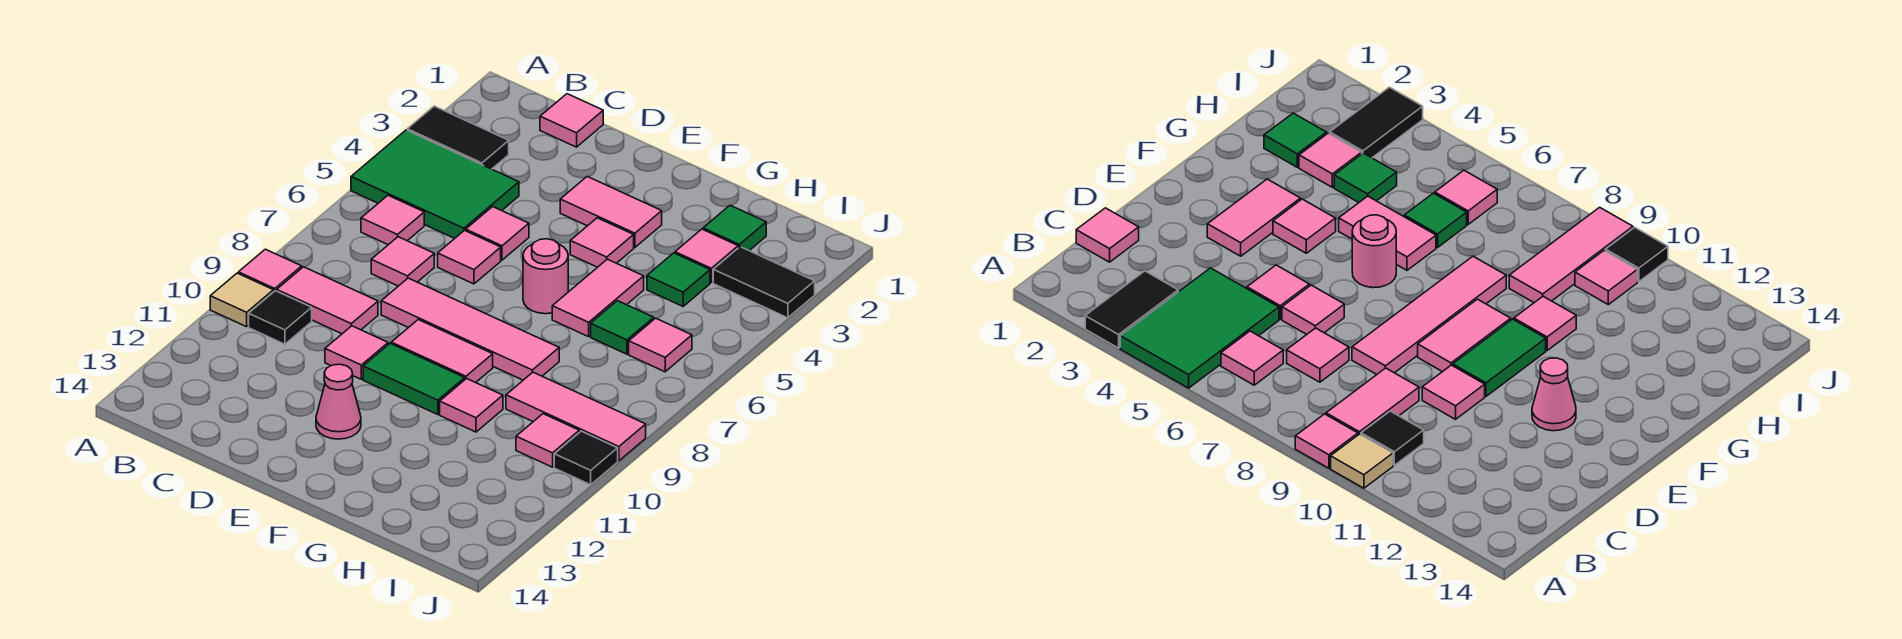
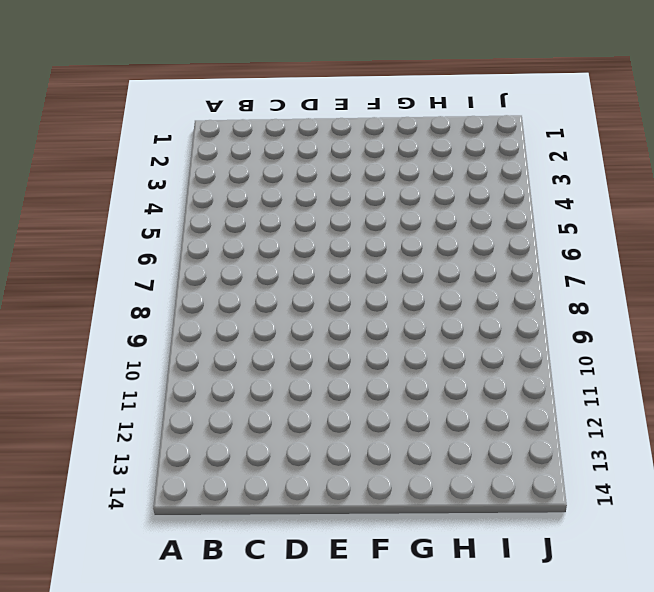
none -> black 1x2 tile [407,106,509,169]
none -> green 2x3 tile [351,130,519,238]
none -> pink 1x1 tile [238,249,302,292]
none -> tan 1x1 tile [210,273,273,327]

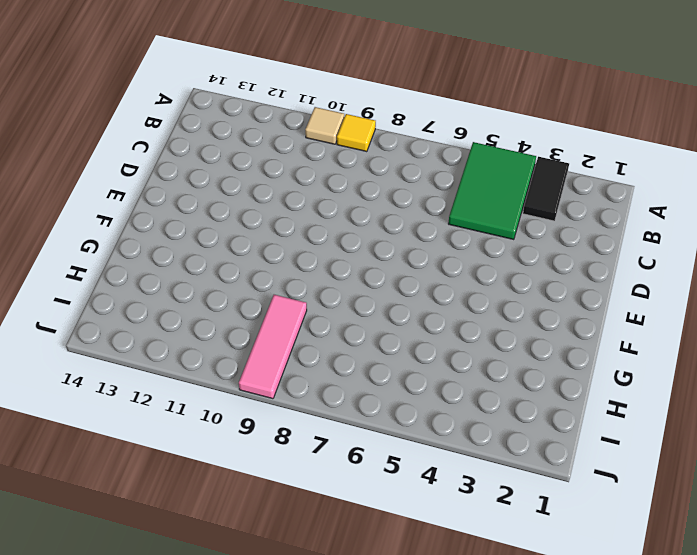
yellow 1x1 tile [337,114,376,152] -> pink 1x1 tile [238,249,302,292]
none -> pink 1x1 tile [361,195,424,245]
none -> pink 1x2 tile [277,267,378,334]
none -> black 1x1 tile [249,291,312,344]
none -> pink 1x1 tile [540,94,603,147]

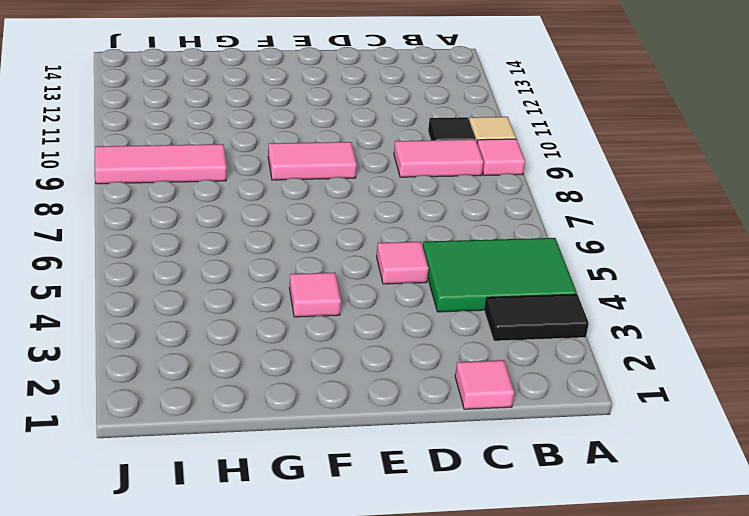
none -> pink 1x1 tile [361,195,424,245]
none -> pink 1x1 tile [371,237,434,286]
none -> pink 1x1 tile [438,231,501,284]
none -> pink 1x4 tile [381,278,559,380]

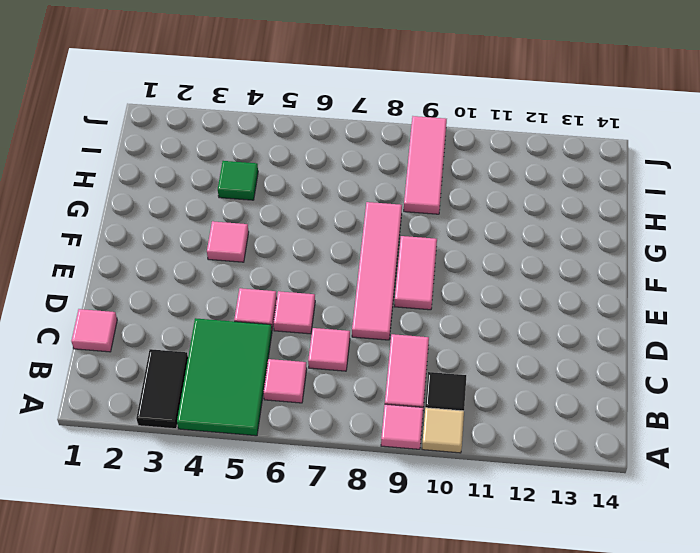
none -> pink 1x1 tile [325,326,388,379]
none -> pink 1x2 tile [560,177,662,248]
none -> green 1x2 tile [363,344,465,415]
none -> pink 1x1 cone [316,364,361,439]

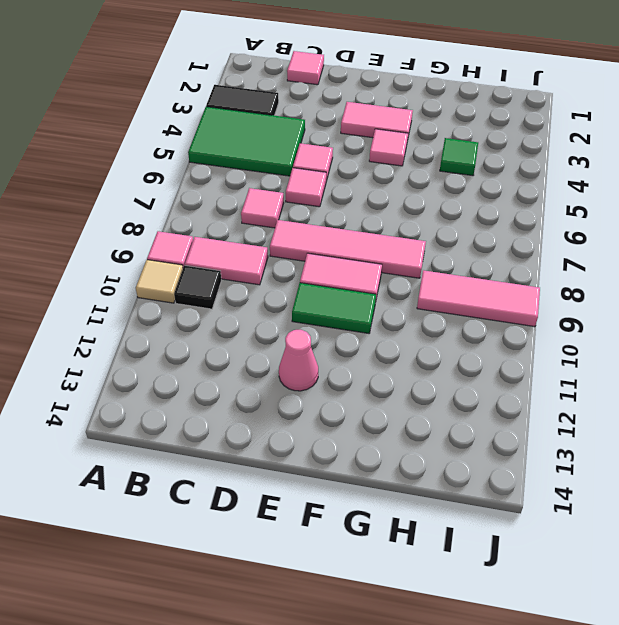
none -> pink 1x1 tile [361,195,424,245]
none -> pink 1x1 tile [325,326,388,379]
none -> pink 1x1 round brick [523,239,568,314]
none -> pink 1x2 tile [552,259,644,337]

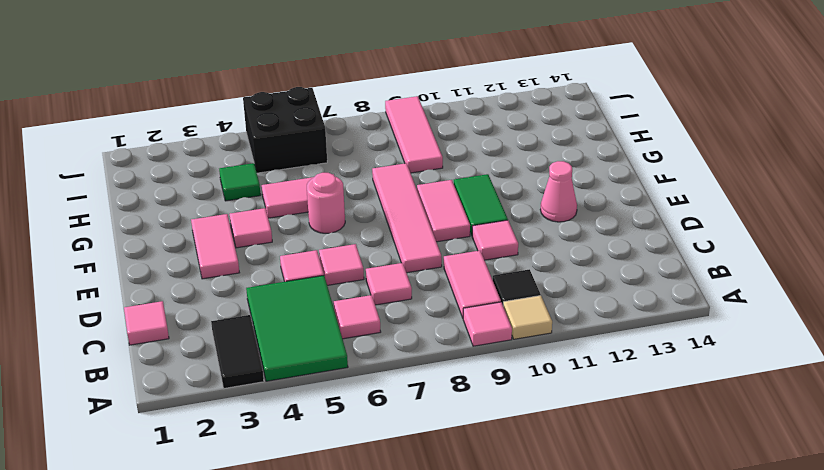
black 2x2 brick [243,87,327,173] -> pink 1x1 tile [629,318,692,372]
none -> pink 1x1 tile [440,379,503,432]
none -> green 1x1 tile [703,205,766,251]
none -> pink 1x1 tile [675,229,738,282]
none -> green 1x1 tile [591,301,654,354]

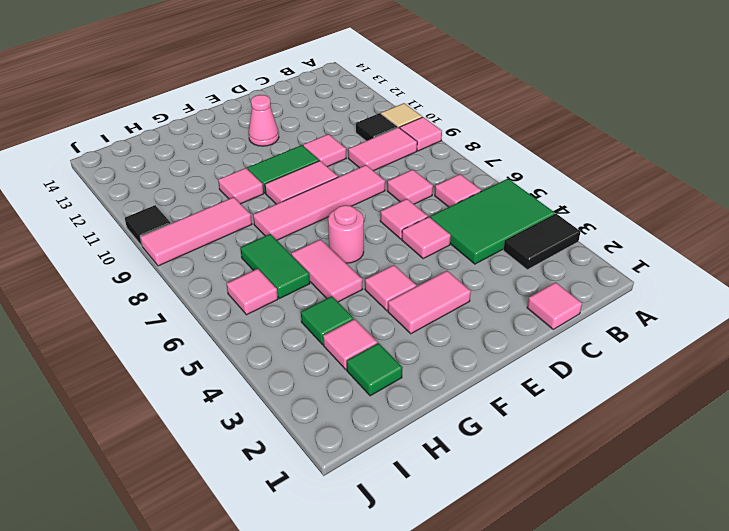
green 1x2 tile [240,234,310,298] -> green 1x1 tile [591,301,654,354]
none -> black 1x2 tile [713,247,815,318]
none -> pink 1x1 tile [516,414,579,467]

